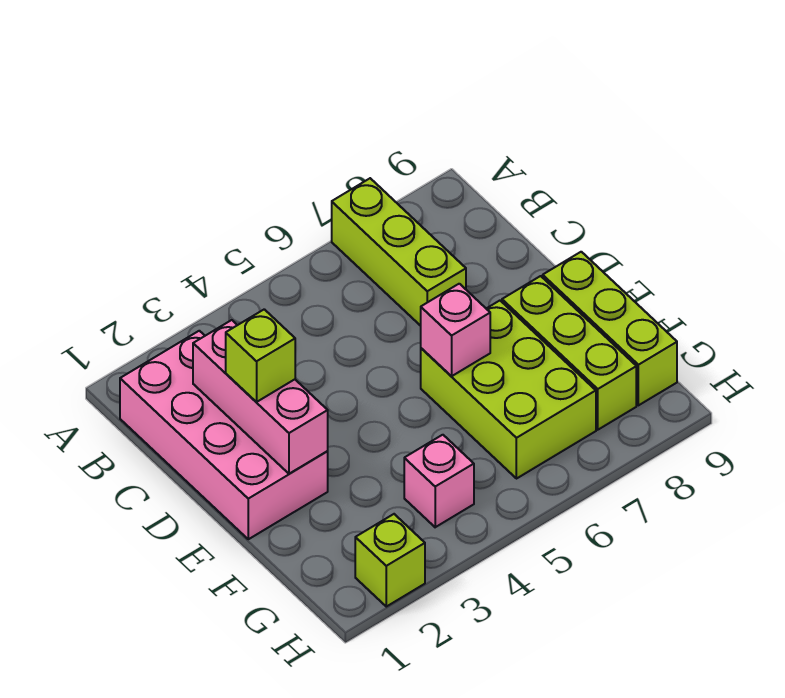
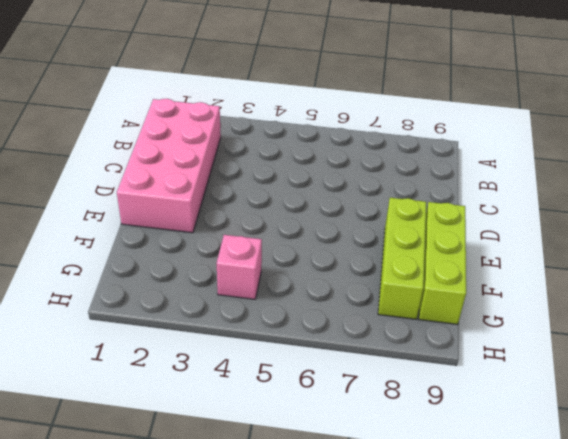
none -> lime 1x3 brick [332,178,466,326]
none -> lime 2x3 brick [421,301,596,479]

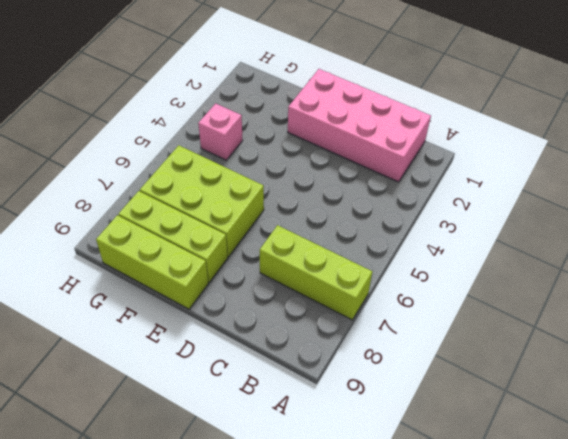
none -> lime 1x1 brick [355,514,425,607]
none -> pink 1x3 brick [193,320,328,474]

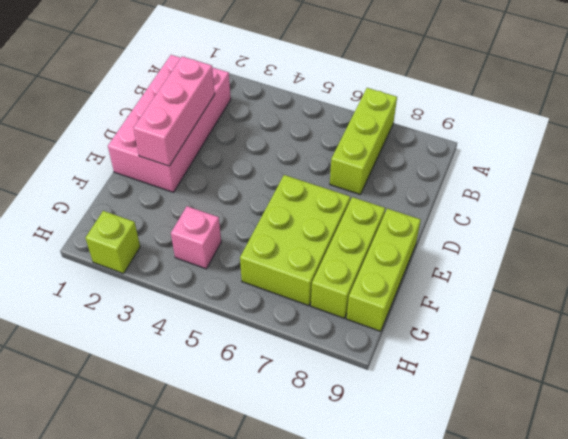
none -> pink 1x1 brick [421,284,490,376]
none -> lime 1x1 brick [226,309,295,402]

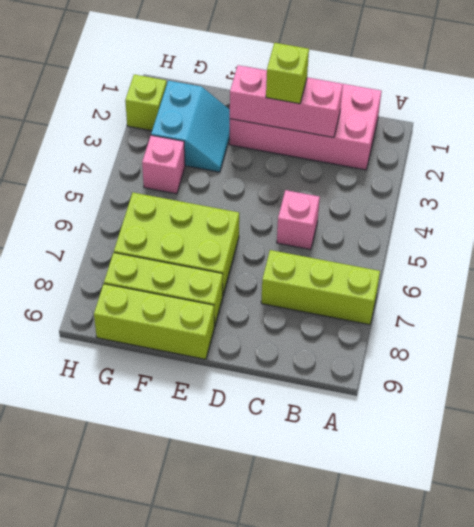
pink 1x1 brick [277,190,320,250] -> pink 1x1 brick moved to [421,284,490,376]
cyan 2x2 slope [151,81,230,172] -> none

